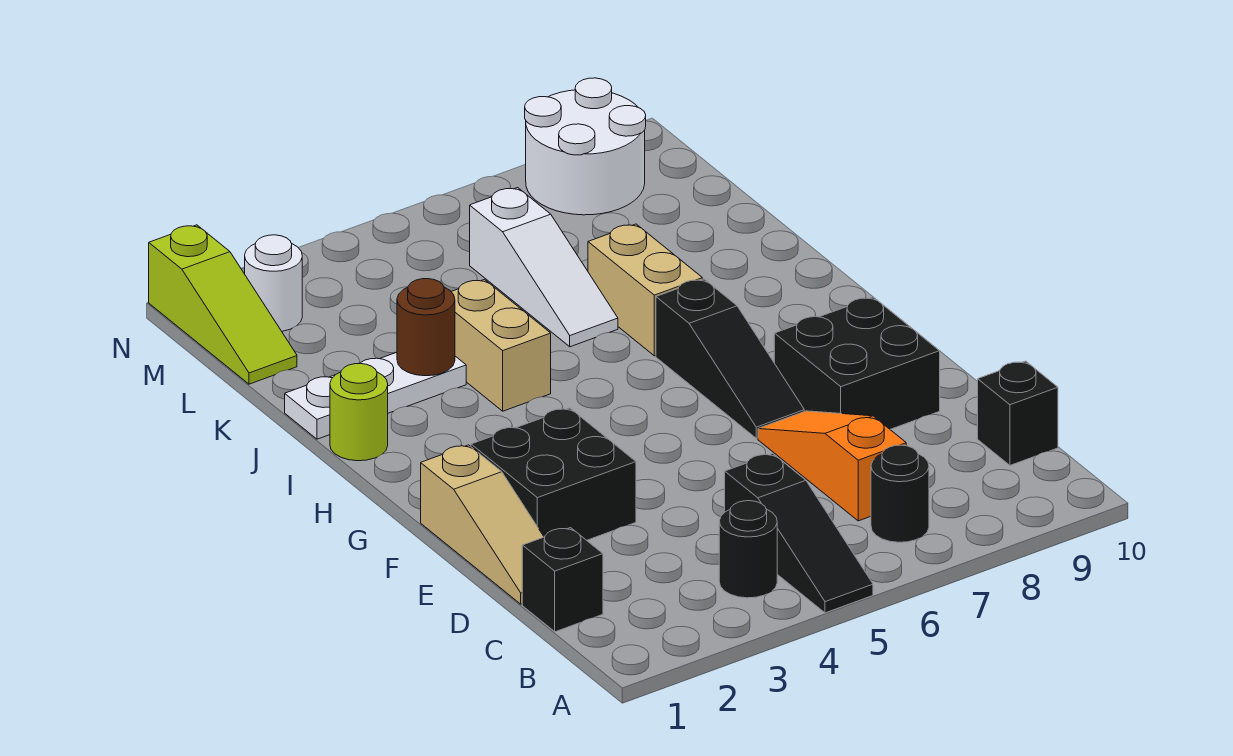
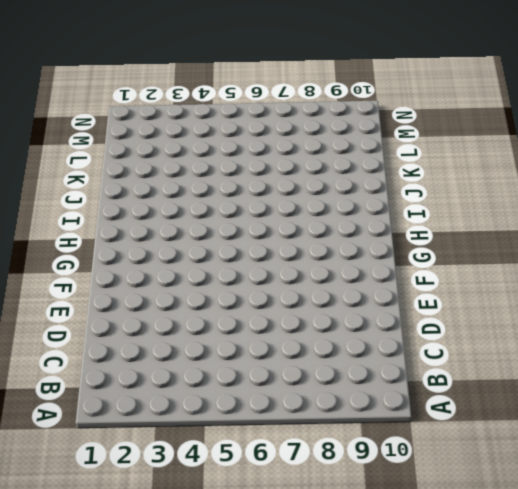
none -> black 1x3 slope [725,454,873,613]
none -> black 1x1 round brick [719,501,777,598]
none -> black 1x1 round brick [871,445,929,542]

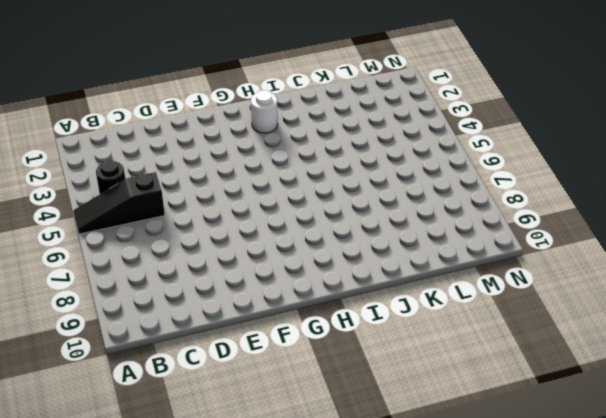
white 1x1 round brick [251,90,278,133] -> white 1x1 round brick moved to [245,235,302,331]
none -> black 1x1 round brick [871,445,929,542]
none -> black 1x1 brick [522,528,603,632]
none -> orange 1x3 slope [758,411,906,521]

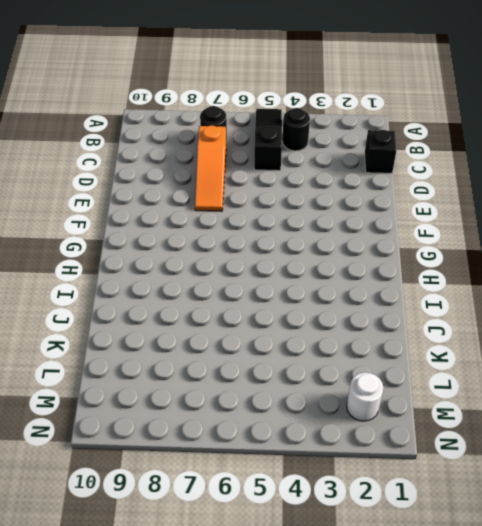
none -> black 1x1 brick [978,361,1058,465]
none -> tan 1x3 slope [421,445,544,604]
none -> black 2x2 brick [471,408,636,540]

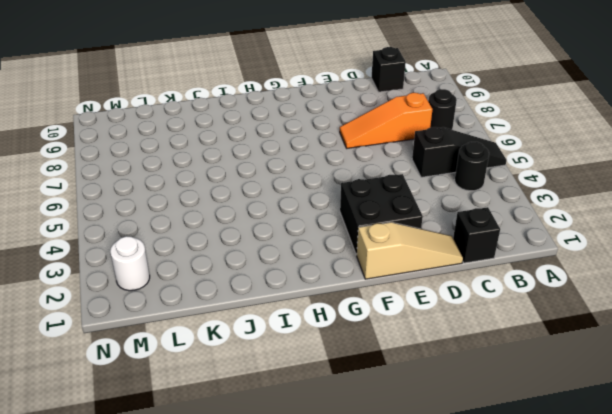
none -> black 2x2 brick [774,297,940,429]
none -> black 1x3 slope [656,279,804,438]
none -> lime 1x1 round brick [330,364,388,461]

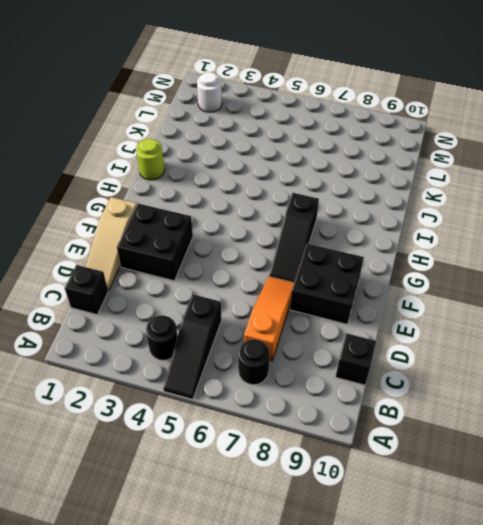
none -> tan 1x2 brick [451,280,551,411]
none -> tan 1x2 brick [588,224,702,356]
none -> white 1x3 plate [285,352,466,439]

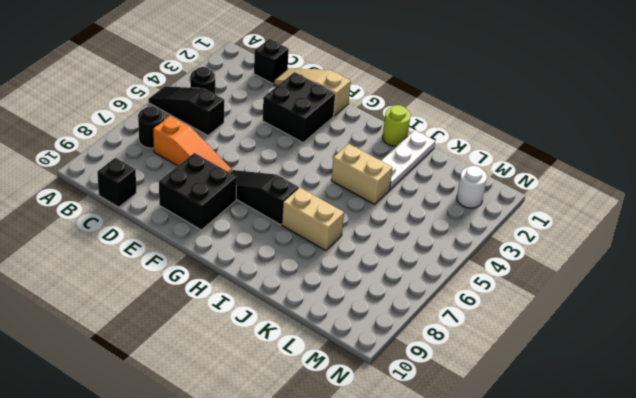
none -> white 1x3 slope [470,188,618,347]
none -> lime 1x3 slope [149,225,297,384]
none -> white 2x2 round brick [525,78,646,215]

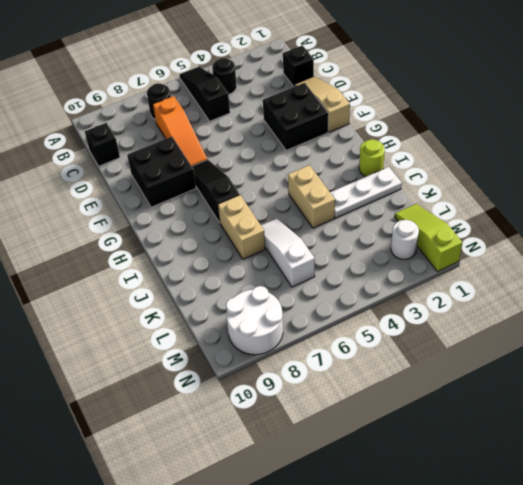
none -> brown 1x1 round brick [397,279,455,376]

